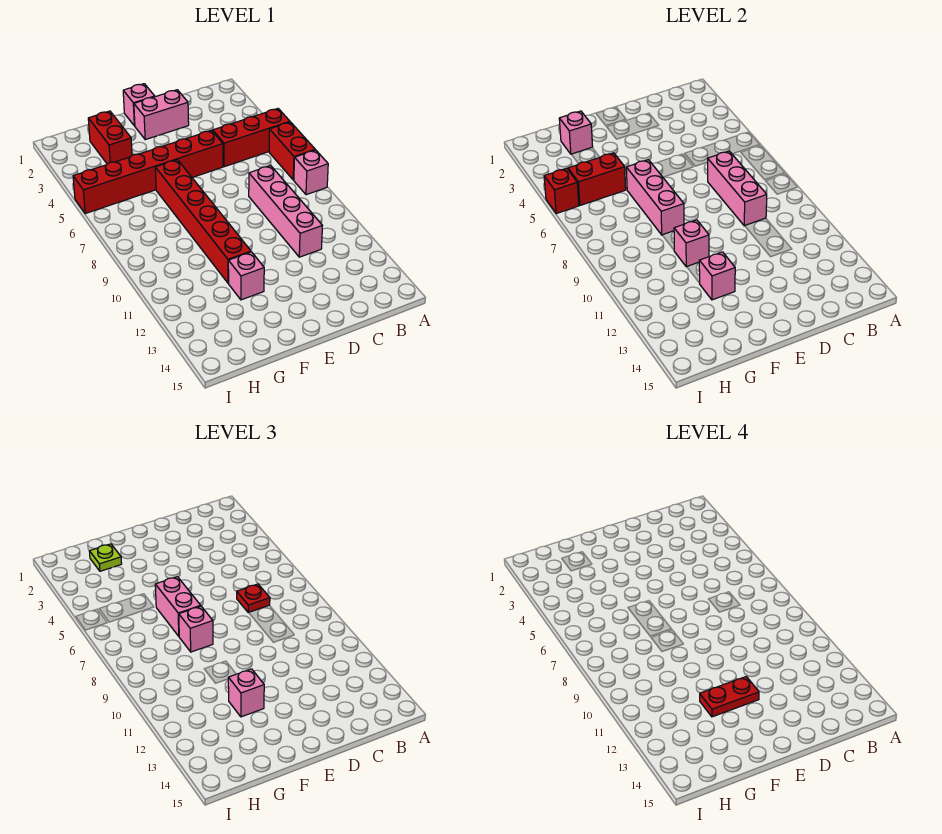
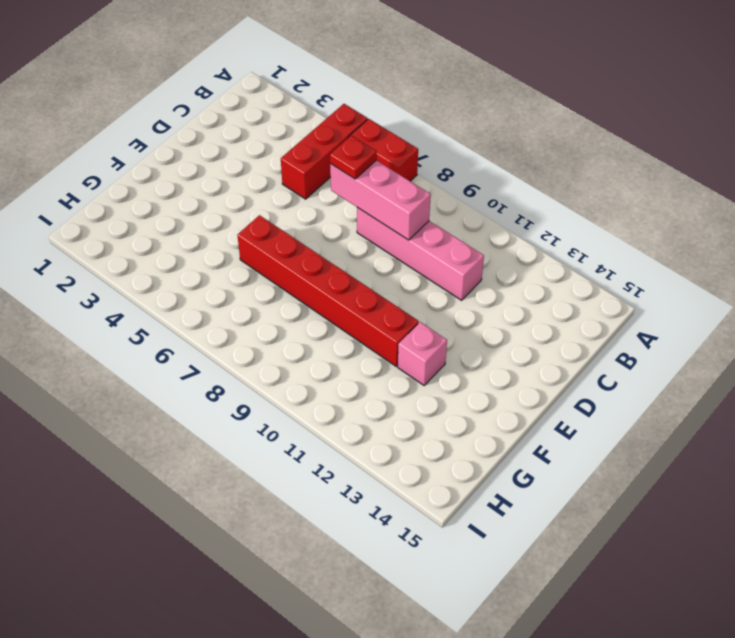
none -> pink 1x1 brick [294,150,328,195]
none -> pink 1x2 brick [134,90,189,140]
none -> red 1x6 brick [73,130,223,214]

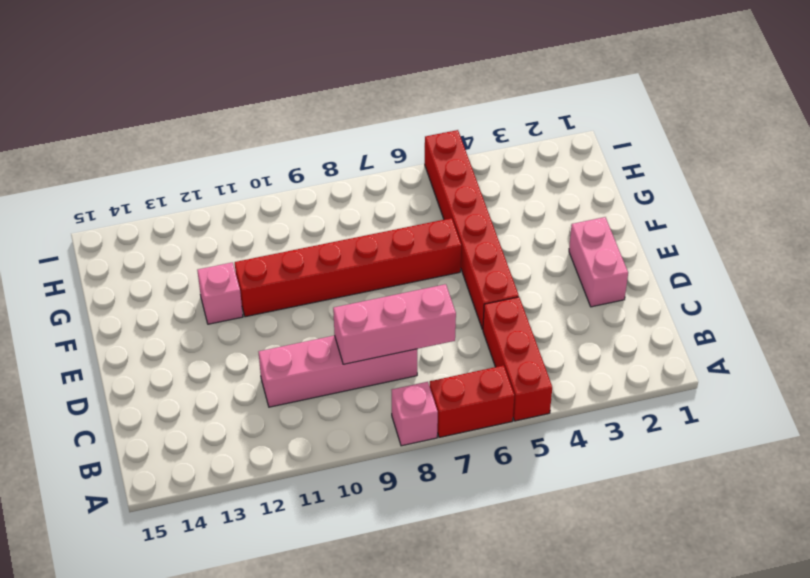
none -> pink 1x1 brick [123,84,155,126]
none -> red 1x2 brick [88,111,132,164]
none -> pink 1x3 brick [626,160,684,235]

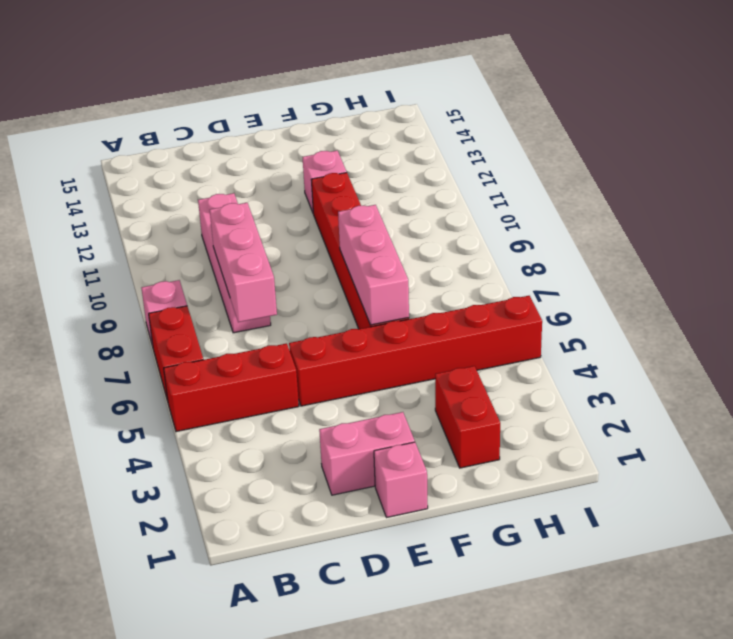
none -> pink 1x1 brick [674,220,709,267]
none -> pink 1x1 brick [699,252,735,300]
none -> pink 1x1 brick [559,111,593,154]

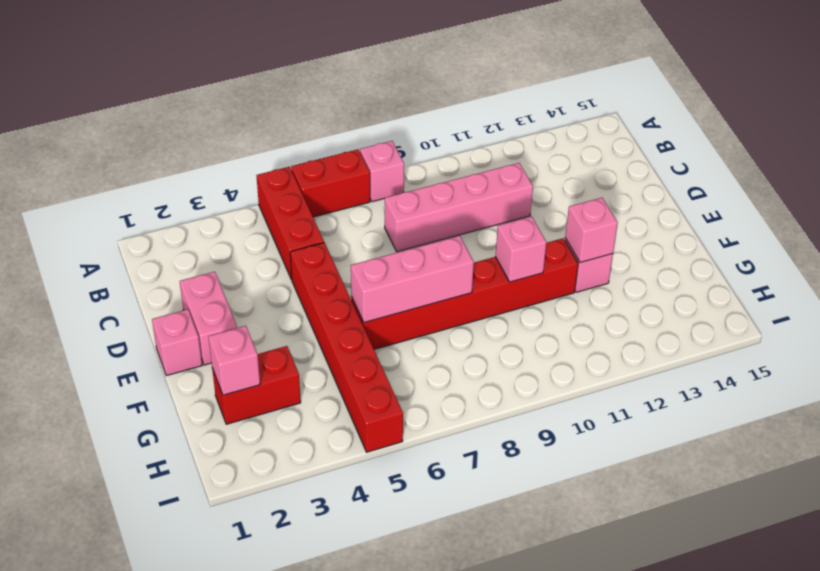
none -> pink 1x3 brick [708,151,767,226]
none -> red 1x2 brick [568,153,626,205]
none -> red 1x1 brick [544,168,579,214]

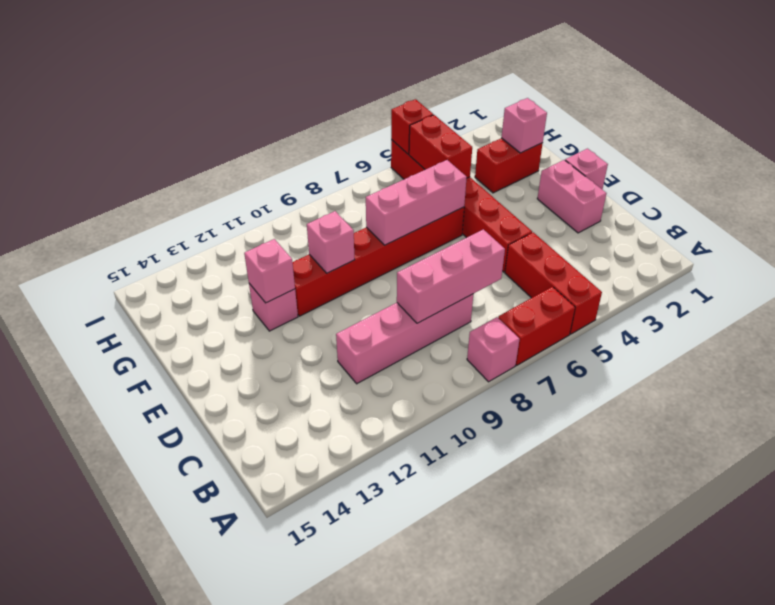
none -> red 1x1 plate [237,584,270,613]
none -> pink 1x2 brick [155,577,201,636]
none -> pink 1x1 brick [179,606,213,652]

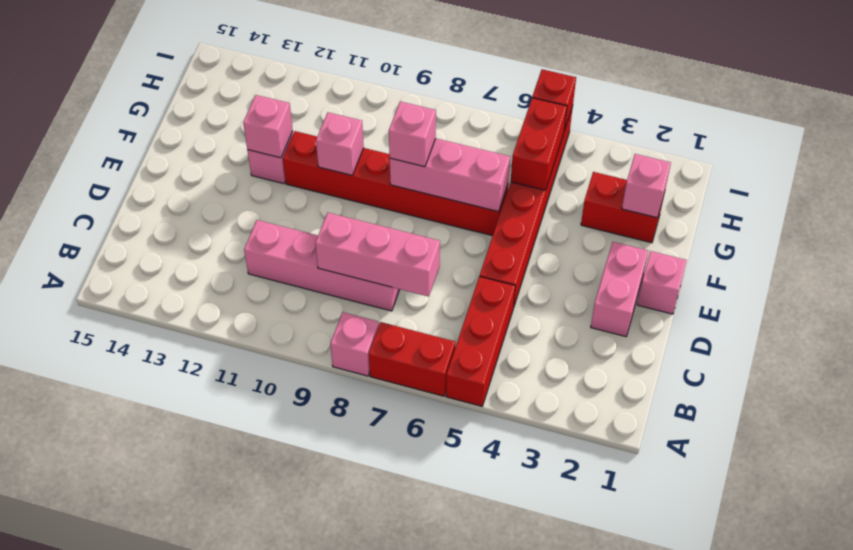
none -> red 1x1 plate [237,584,270,613]
none -> pink 1x2 brick [155,577,201,636]
none -> pink 1x1 brick [228,669,264,717]

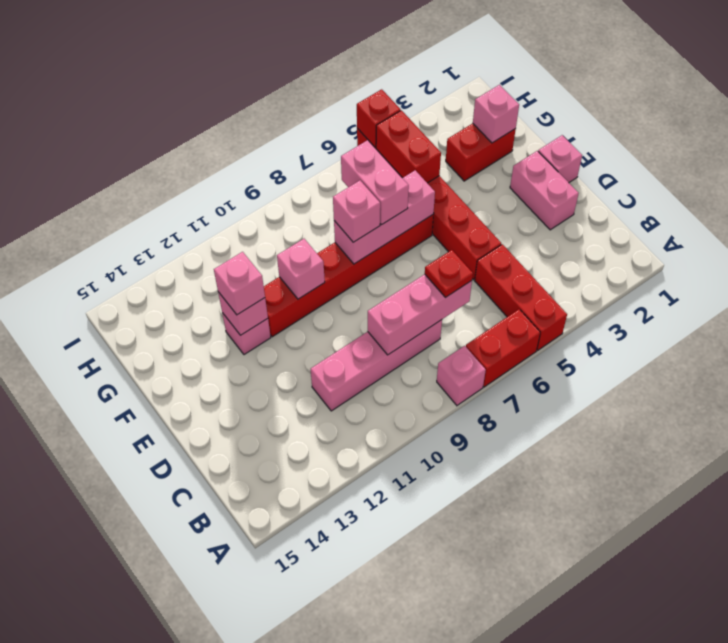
pink 1x2 brick [341,140,409,225] -> pink 1x2 brick turned to [155,577,201,636]
none -> lime 1x1 plate [89,544,122,571]
none -> red 1x2 plate [700,677,759,717]

